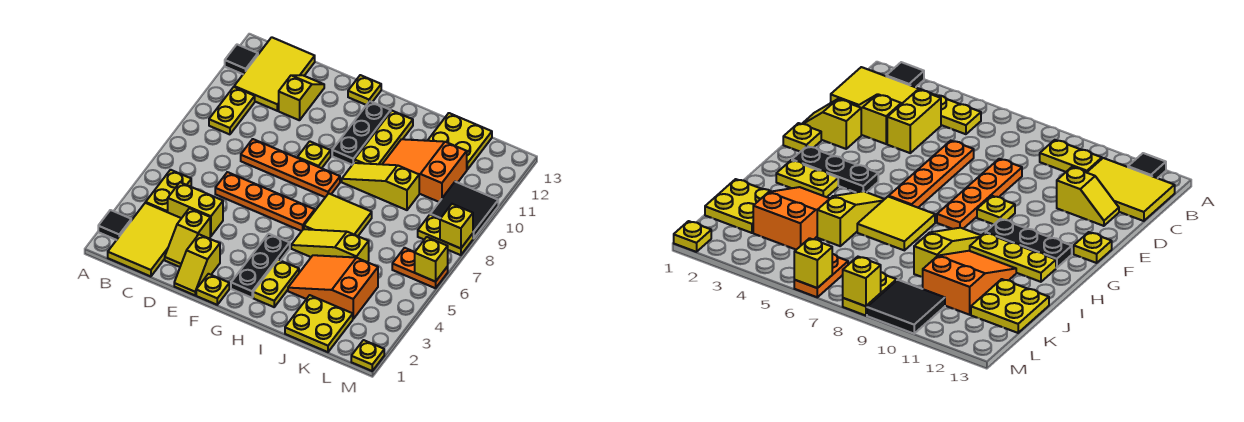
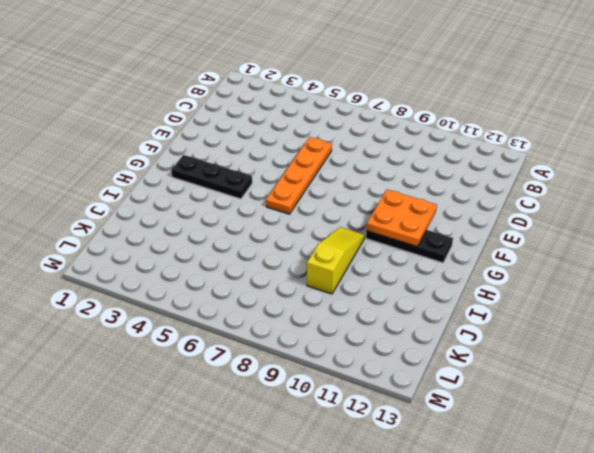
orange 2x2 plate [366,190,437,247] -> none
none -> black 1x1 tile [98,210,131,240]
none -> black 1x1 tile [225,45,258,74]
none -> yellow 2x3 tile [108,203,181,276]
none -> yellow 1x2 plate [146,170,191,212]

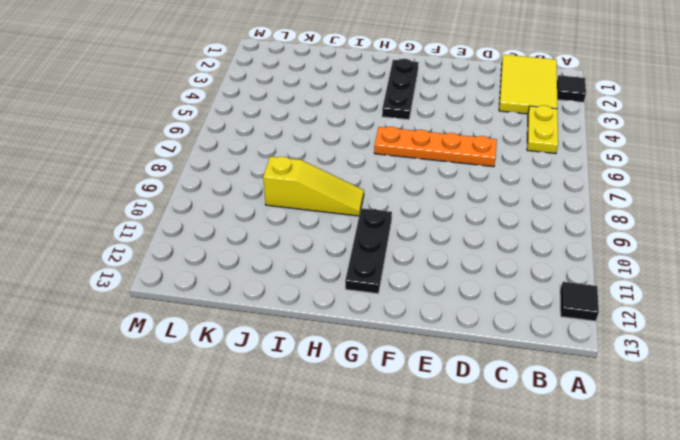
none -> yellow 1x2 plate [209,87,255,134]
none -> yellow 2x3 tile [234,37,315,111]
none -> yellow 1x2 brick [168,182,223,236]
none -> yellow 1x2 slope [165,208,210,267]

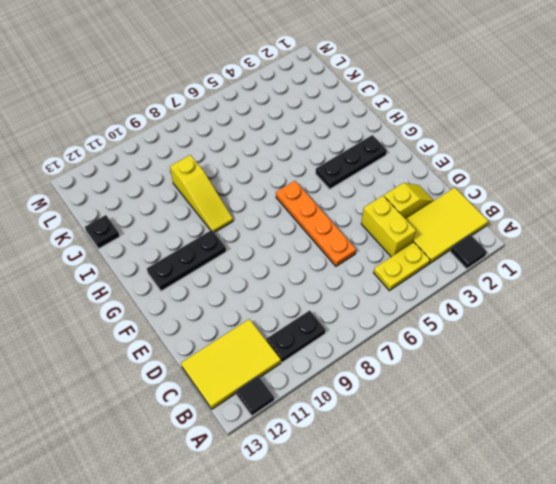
black 1x2 plate [266,310,325,362] -> yellow 1x2 plate [209,87,255,134]
black 1x1 plate [85,215,120,249] -> yellow 2x2 plate [428,113,492,170]
none -> orange 1x4 plate [241,139,340,197]
none -> yellow 1x2 slope [279,75,324,120]
none -> yellow 1x2 slope [174,234,220,295]
none -> yellow 1x1 plate [196,274,229,305]

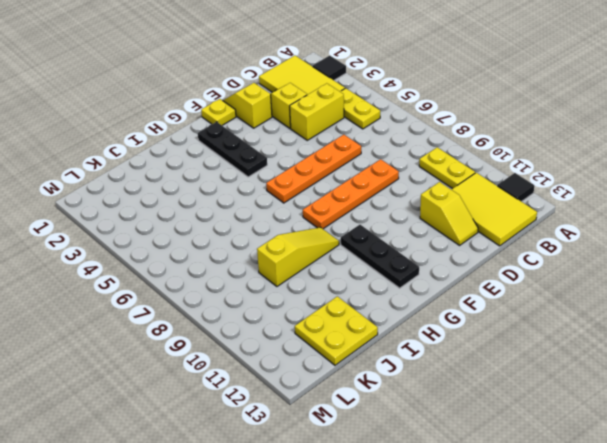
none -> yellow 1x1 plate [297,141,331,168]
none -> yellow 1x1 plate [348,75,381,105]
none -> yellow 1x2 plate [253,260,299,307]
none -> yellow 1x3 slope [291,229,369,262]

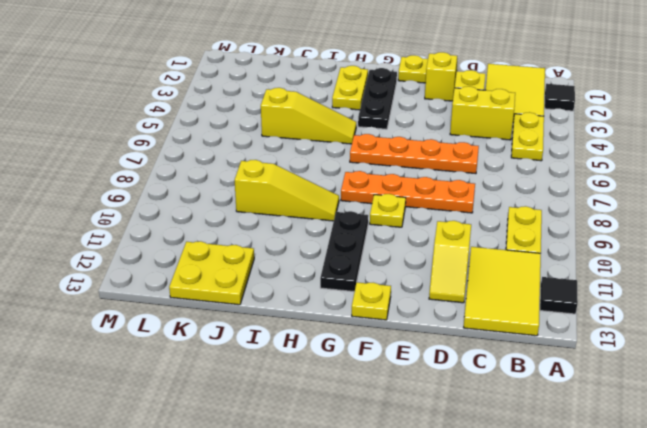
none -> yellow 2x2 tile [304,193,372,236]
none -> yellow 1x3 plate [354,111,413,164]
none -> orange 2x3 slope [288,255,378,319]
none -> orange 2x3 slope [383,139,467,202]

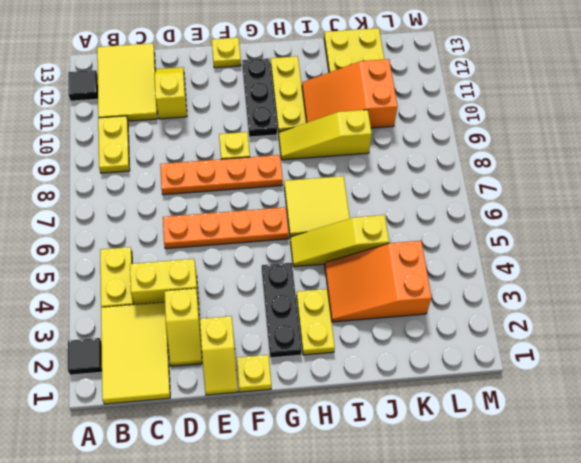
none -> yellow 2x2 plate [285,295,353,352]
none -> orange 1x2 plate [392,248,448,288]
none -> yellow 1x2 plate [418,215,473,255]
none -> black 2x2 tile [430,182,498,239]

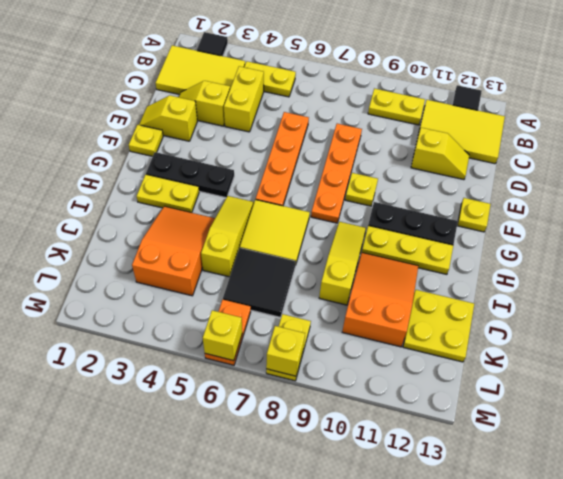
black 2x2 tile [223,248,296,317] -> black 2x2 tile moved to [430,182,498,239]
none -> yellow 2x2 plate [285,295,353,352]
none -> yellow 1x1 plate [351,340,384,371]

